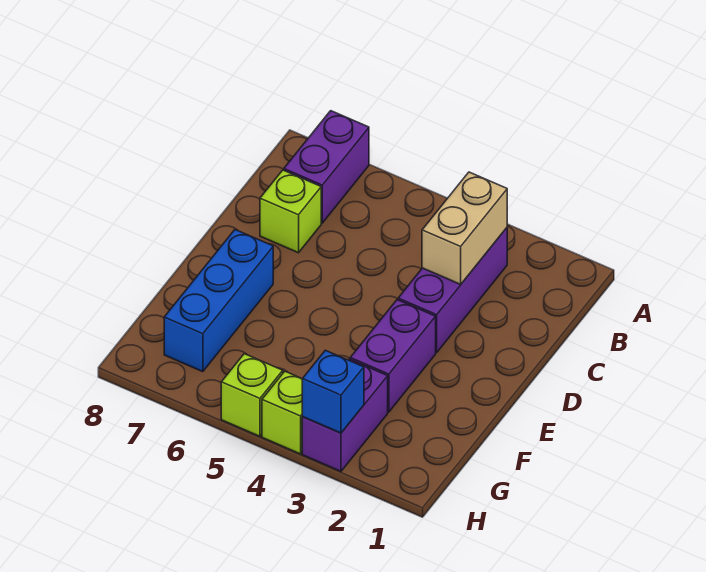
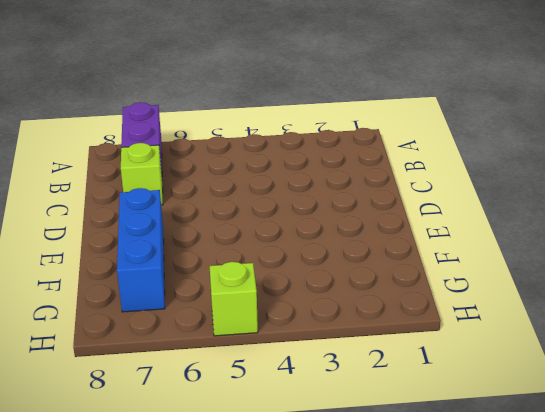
none -> purple 1x3 brick [398,228,507,353]
none -> purple 1x2 brick [350,300,436,412]

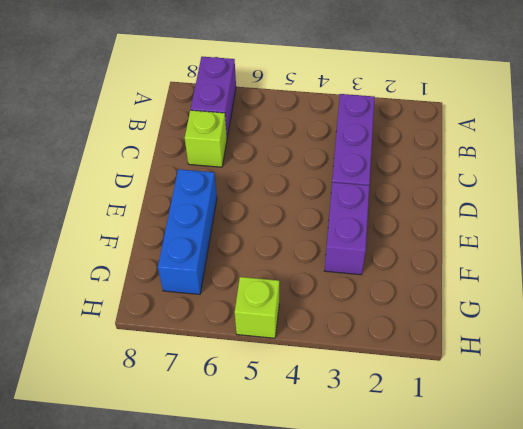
none -> purple 1x2 brick [302,359,388,471]
none -> lime 1x1 brick [262,371,302,454]

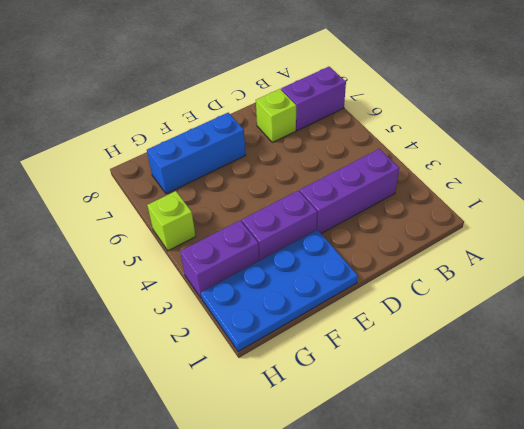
blue 2x4 plate [201,230,358,352] -> none
none -> lime 1x1 brick [262,371,302,454]
none -> tan 1x2 brick [422,172,507,284]

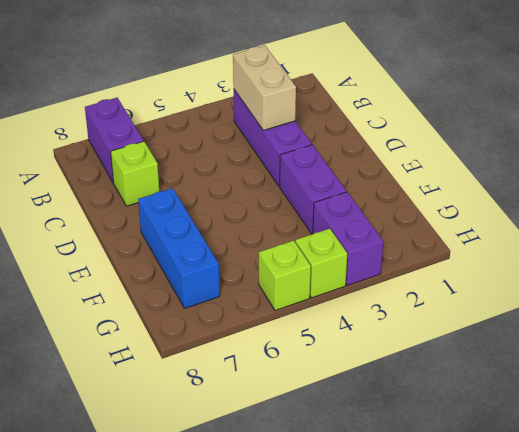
none -> blue 1x1 brick [302,350,364,433]

